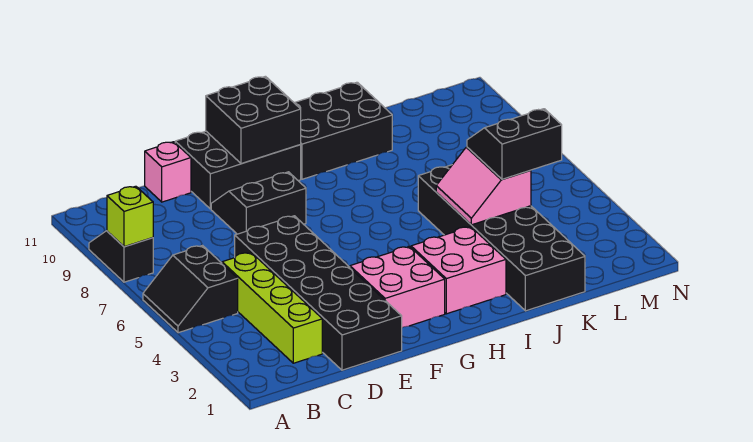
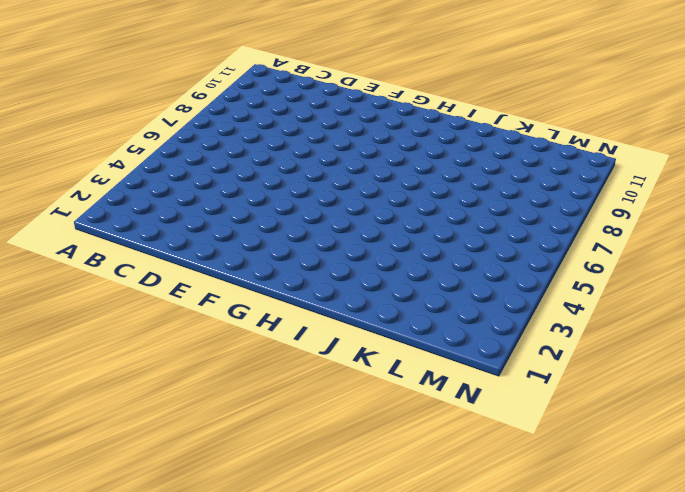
none -> black 2x2 slope [143,246,238,333]
none -> black 1x2 slope [89,231,153,282]
none -> lime 1x4 brick [222,253,322,363]

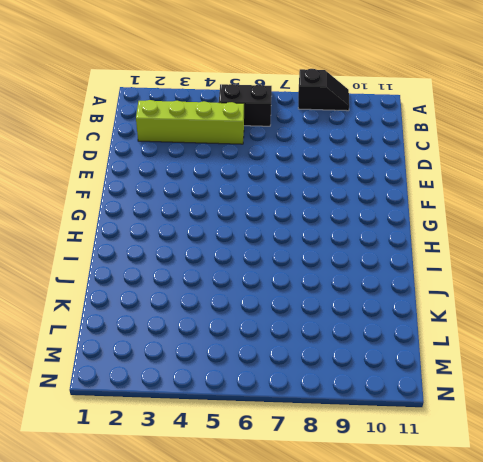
none -> black 2x6 brick [235,216,402,370]
none -> pink 1x1 brick [145,142,191,202]
none -> black 2x2 slope [211,172,306,234]

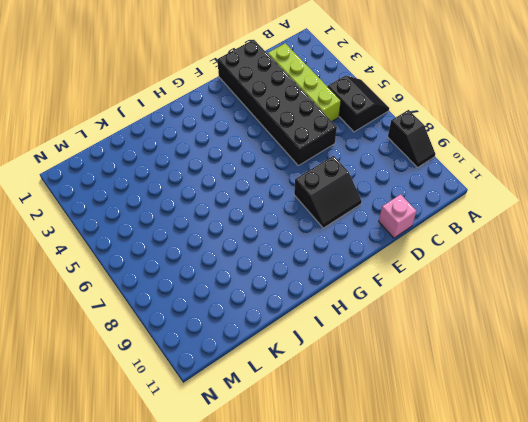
none -> black 2x3 brick [175,131,301,209]
none -> pink 2x2 brick [350,247,445,328]
none -> pink 2x2 brick [411,227,506,314]

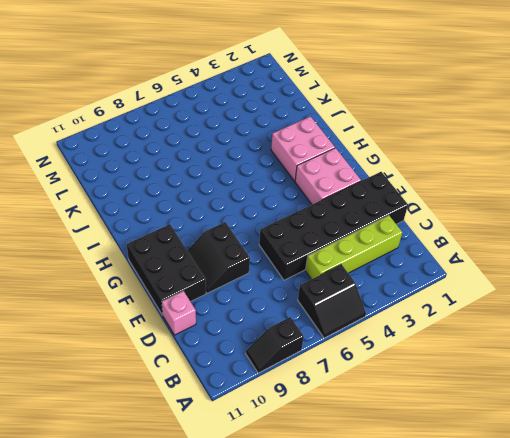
none -> black 2x3 brick [295,82,392,179]
none -> black 2x6 brick [418,165,585,311]
none -> lime 1x1 brick [107,186,153,247]

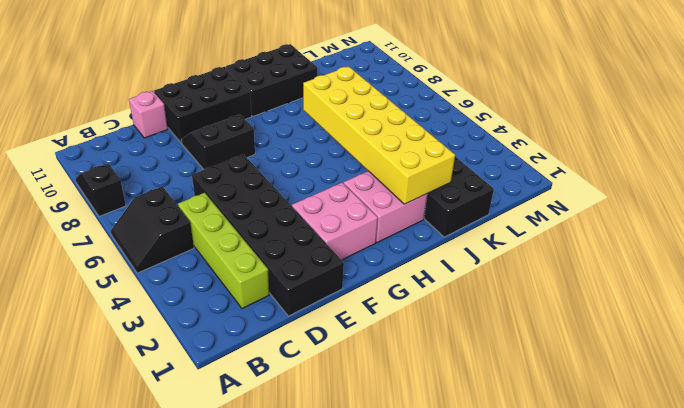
yellow 2x6 brick [303,66,455,204] -> pink 2x2 slope [436,147,531,225]
none -> lime 1x1 brick [107,186,153,247]
none -> black 2x2 brick [206,76,301,163]
none -> black 2x2 slope [467,109,562,179]

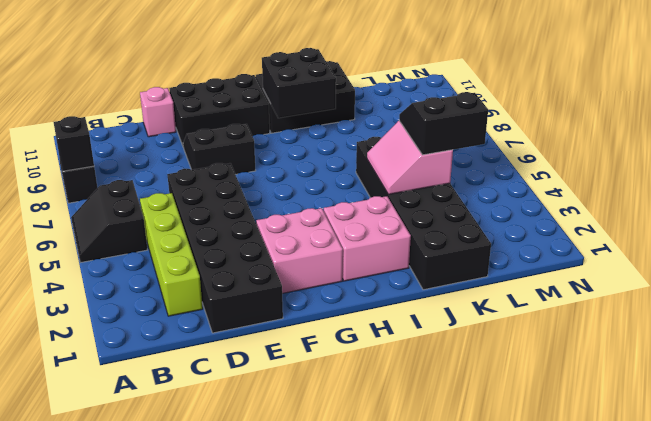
black 1x1 brick [54,116,94,171] -> lime 1x1 brick [107,186,153,247]
black 2x2 brick [262,48,336,118] -> black 2x2 brick moved to [206,76,301,163]

